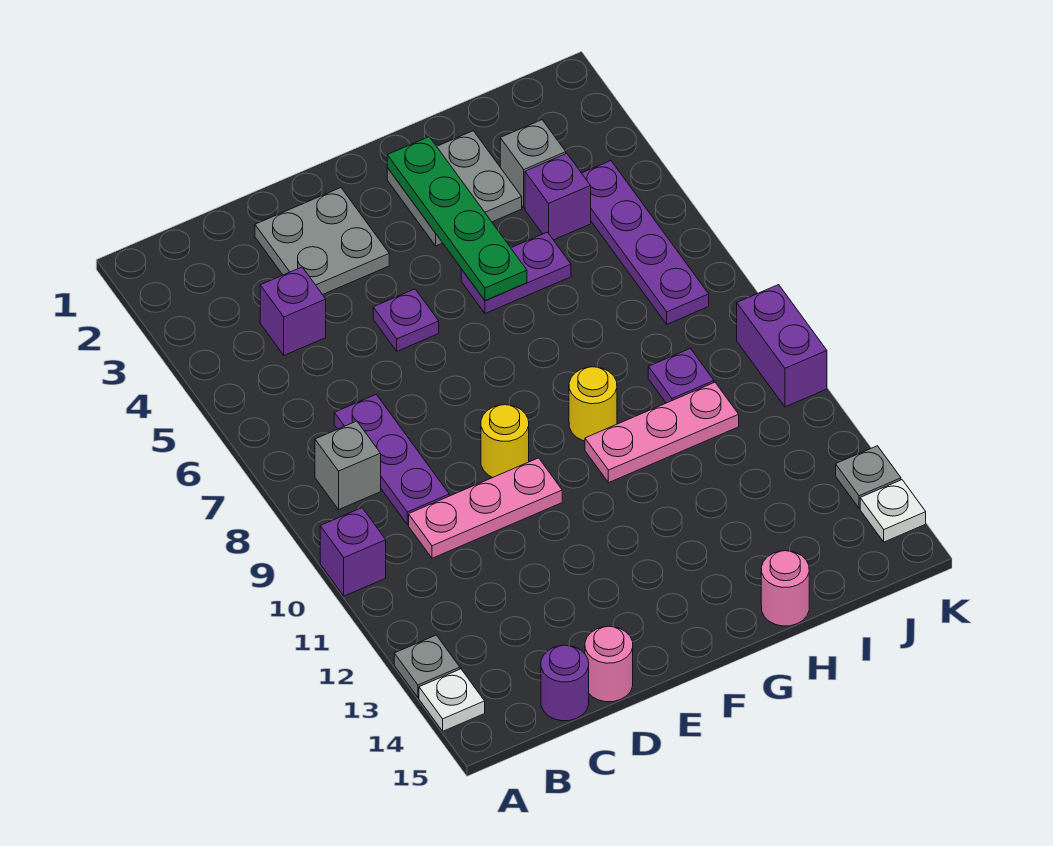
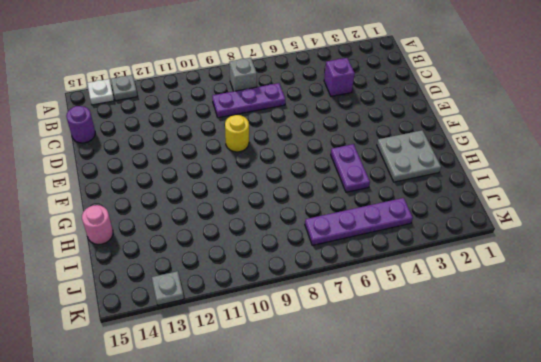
none -> purple 1x1 brick [320,508,386,596]
none -> pink 1x3 plate [409,458,562,558]
none -> grey 2x2 plate [255,188,389,295]

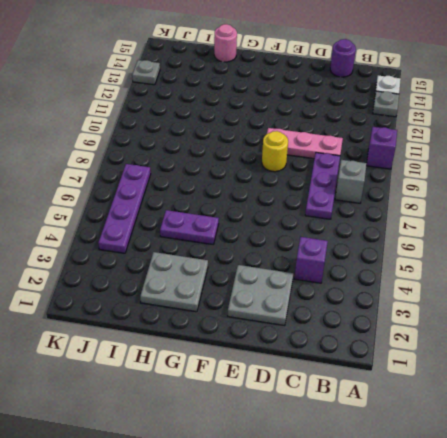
none -> pink 1x1 round brick [585,626,633,702]
none -> purple 1x1 plate [373,289,439,351]
none -> yellow 1x1 round brick [569,367,617,441]

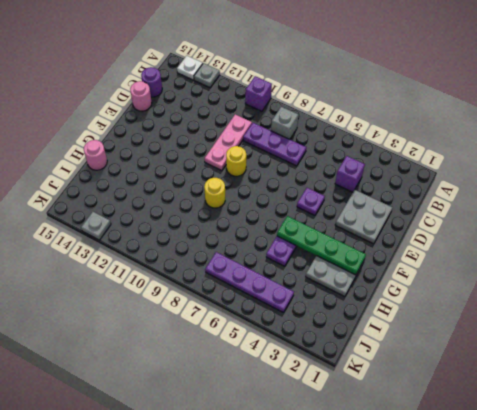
none -> pink 1x3 plate [585,382,739,483]
none -> grey 1x1 brick [500,120,566,208]
none -> purple 1x1 brick [525,154,591,240]

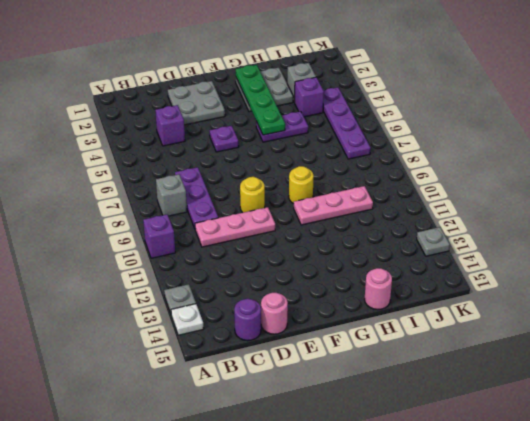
none -> purple 1x1 plate [648,348,714,403]
none -> purple 1x2 brick [737,285,827,407]
none -> white 1x1 plate [860,480,926,542]

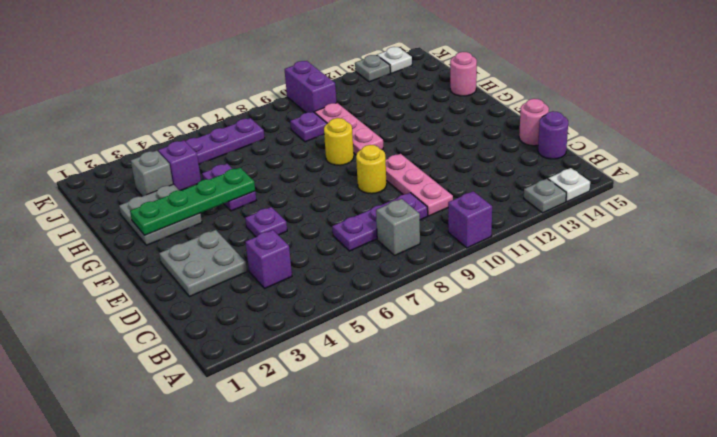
purple 1x2 brick [284,61,337,113] -> purple 1x2 brick turned to [737,285,827,407]

